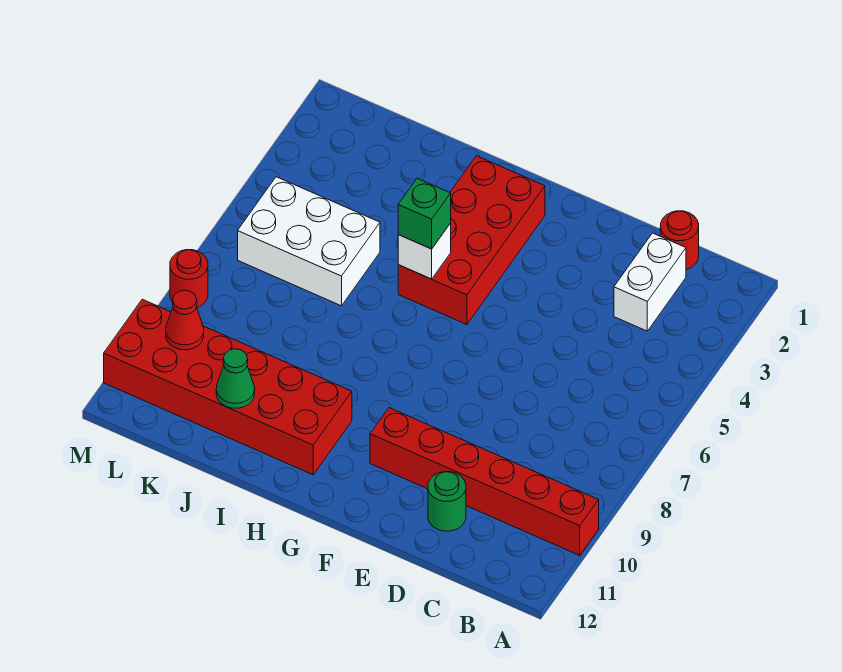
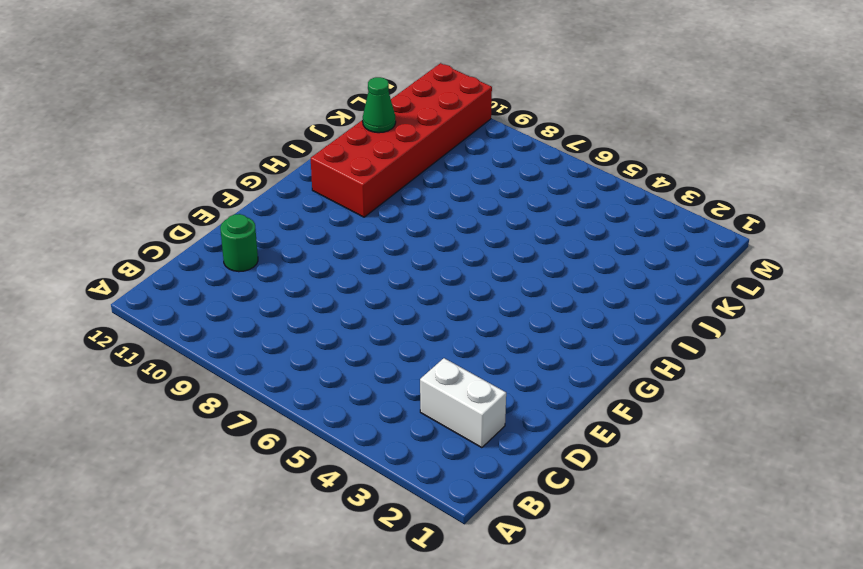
none -> red 1x6 brick [370,408,599,555]
none -> red 1x1 round brick [660,211,699,270]
none -> red 2x4 brick [398,156,545,325]

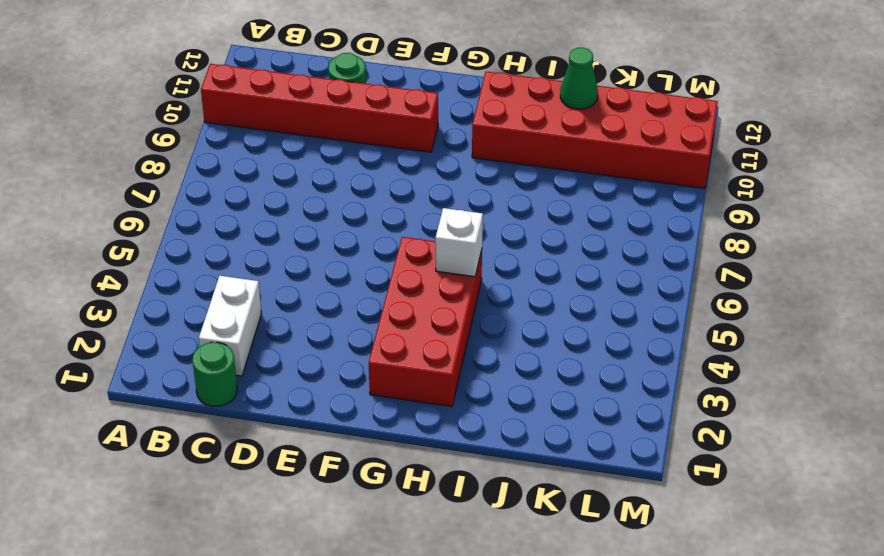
green 1x1 round brick [192,342,237,406] -> red 1x1 round brick [660,211,699,270]
none -> white 2x3 brick [238,177,380,306]
none -> red 1x1 round brick [170,250,208,308]
none -> red 1x1 cone [166,290,204,350]

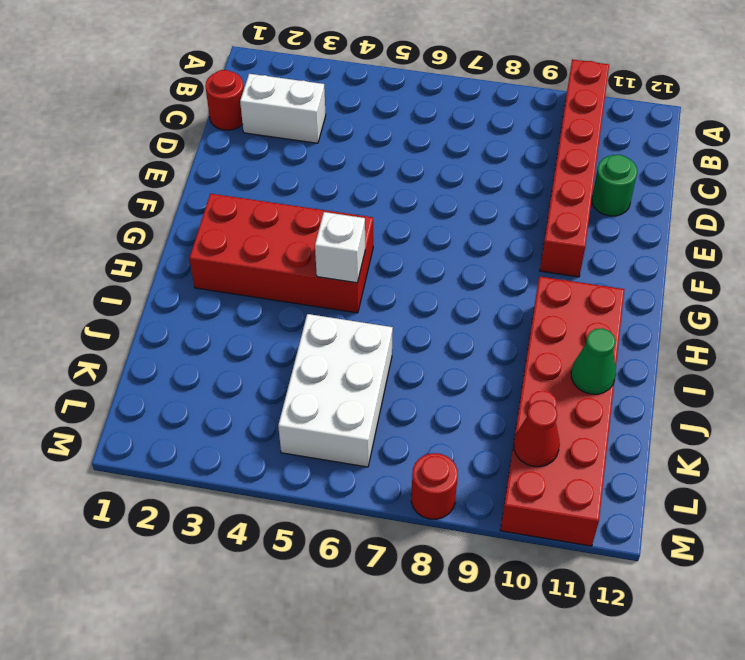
none -> green 1x1 brick [398,178,451,249]

